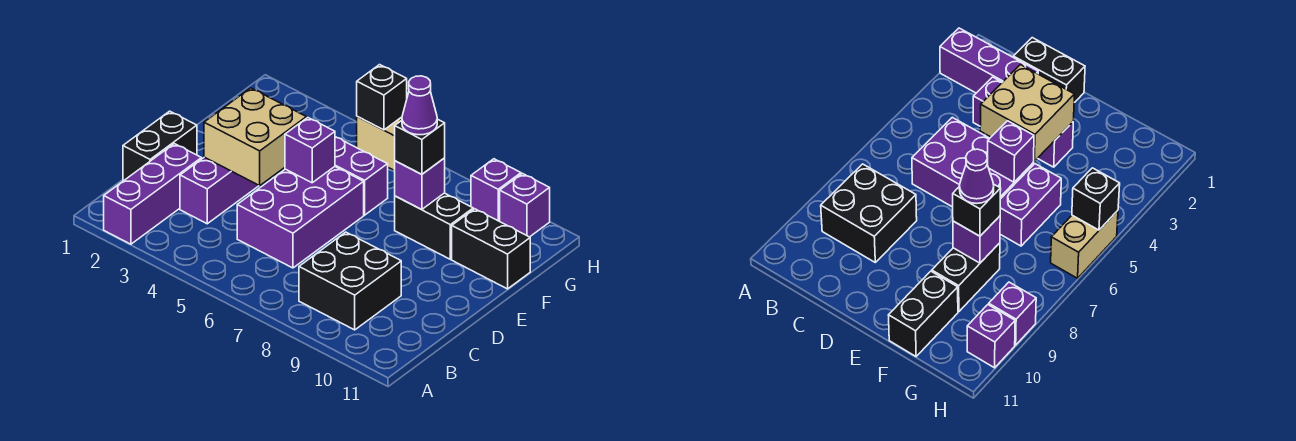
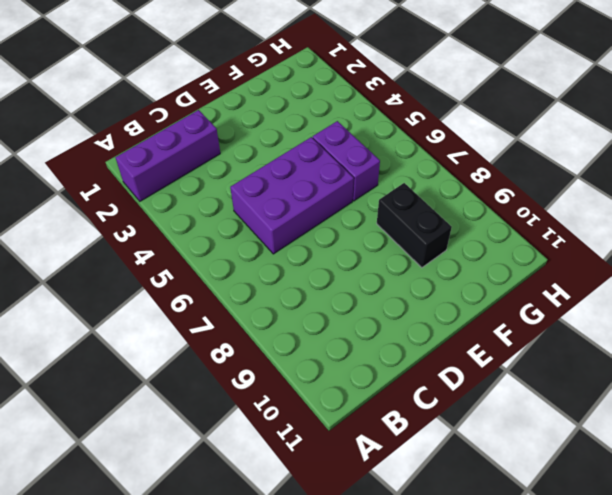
none -> black 2x2 brick [299,232,401,330]
none -> black 1x2 brick [123,111,197,181]
none -> purple 1x3 brick [180,157,259,224]

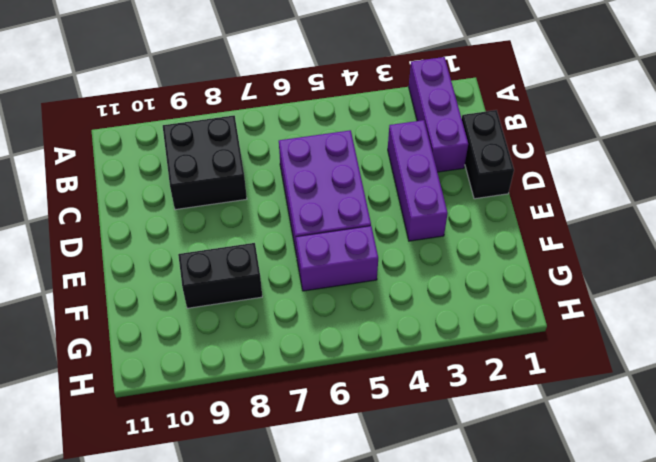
none -> black 1x2 brick [452,209,530,289]
none -> tan 1x2 brick [357,117,402,171]
none -> purple 1x1 brick [471,159,521,221]

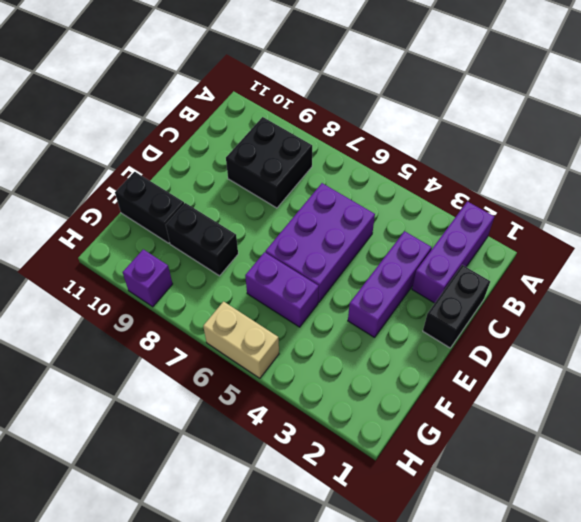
none -> purple 1x1 brick [500,174,550,237]
none -> tan 2x2 brick [204,88,306,186]
none -> purple 1x1 brick [285,118,335,183]

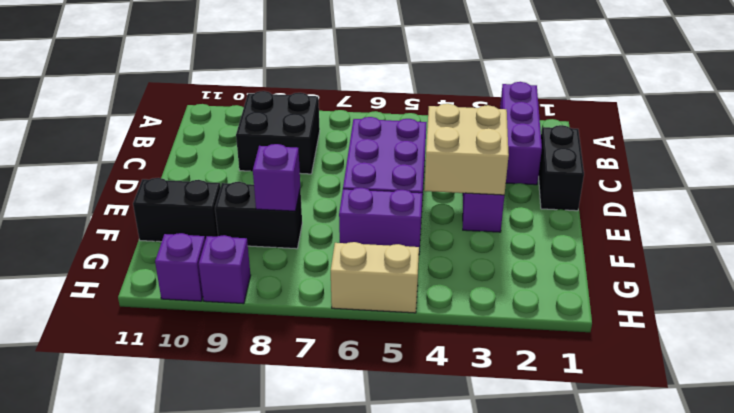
none -> purple 1x1 brick [285,118,335,183]
none -> black 1x1 brick [357,65,407,130]
none -> black 1x1 brick [395,119,445,174]

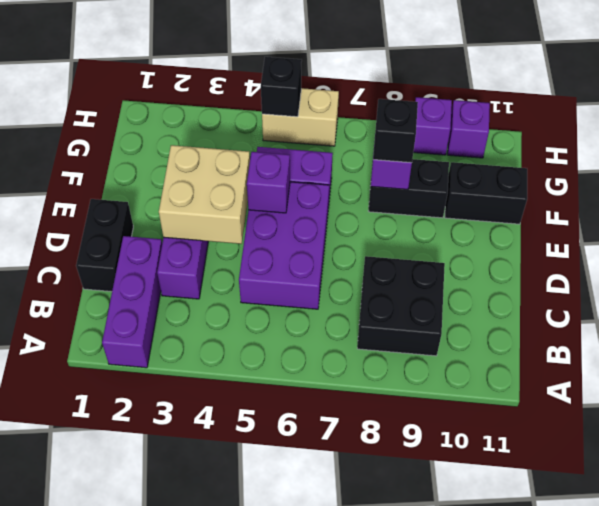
none -> purple 1x1 cone [402,76,437,135]

